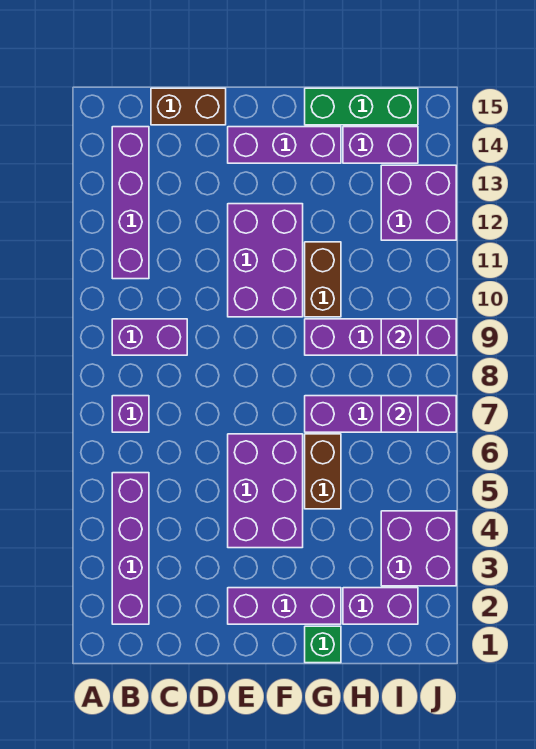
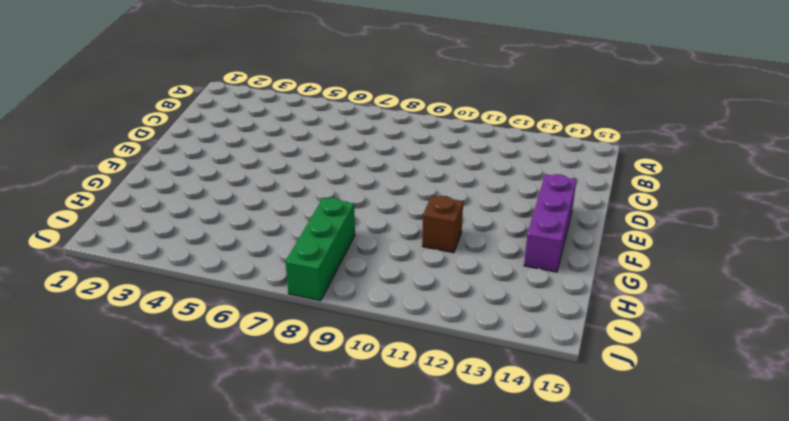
brown 1x1 brick [422,196,463,253] -> brown 1x2 brick [305,242,341,317]
green 1x3 brick [285,198,355,301] -> green 1x3 brick moved to [305,88,418,125]
none -> purple 1x4 brick [112,473,149,624]
none -> purple 1x1 brick [112,396,149,432]
none -> purple 1x2 brick [112,319,187,355]

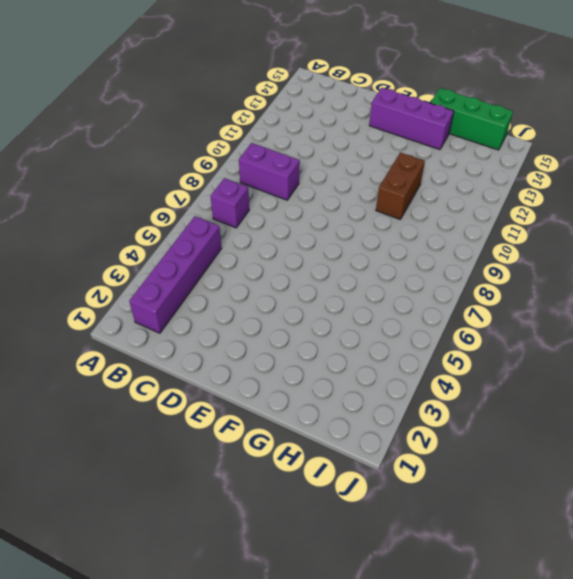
none -> purple 1x4 brick [112,127,149,279]
none -> brown 1x2 brick [151,88,226,125]
none -> purple 1x3 brick [228,588,341,624]

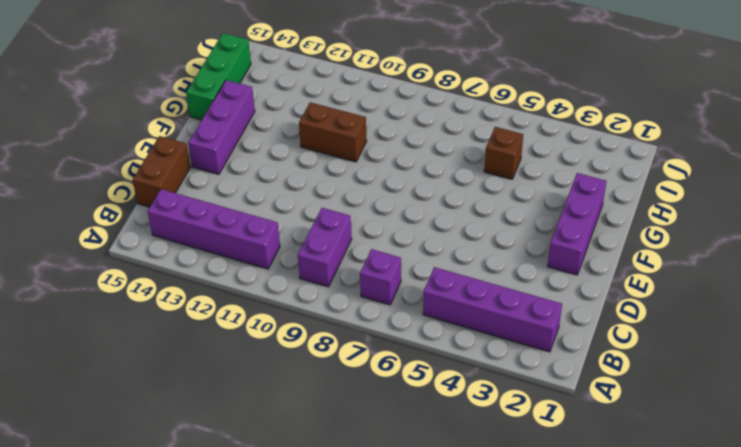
brown 1x1 brick [484,127,523,179] -> none
none -> purple 2x3 brick [228,434,303,548]
none -> purple 2x3 brick [228,204,303,317]
none -> green 1x1 brick [305,626,341,663]

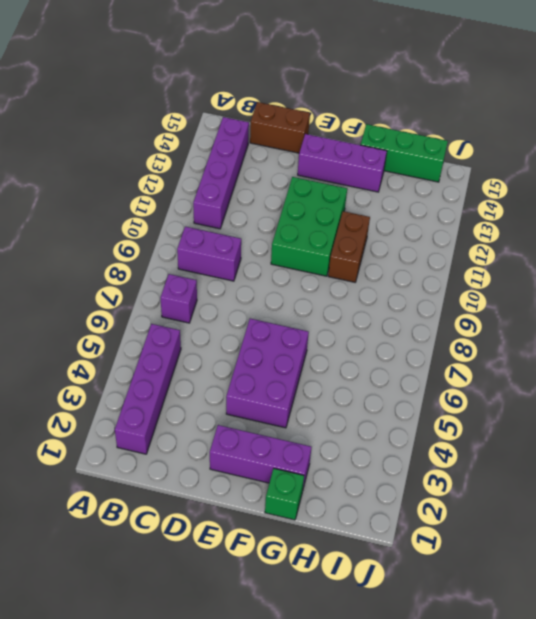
green 2x3 brick [271,177,347,276] -> purple 2x3 brick [228,204,303,317]
none -> brown 1x2 brick [305,434,341,509]
none -> purple 1x4 brick [305,396,456,432]
none -> purple 1x4 brick [305,319,456,355]

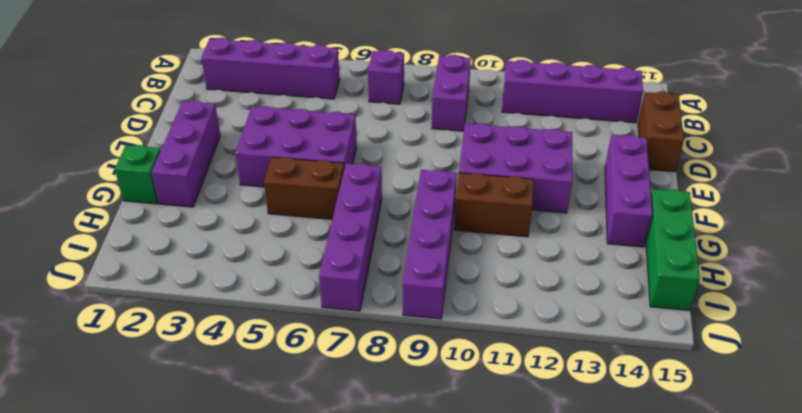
none -> purple 1x2 brick [343,588,418,624]
none -> purple 1x2 brick [343,127,418,163]
none -> purple 2x2 brick [381,511,456,586]

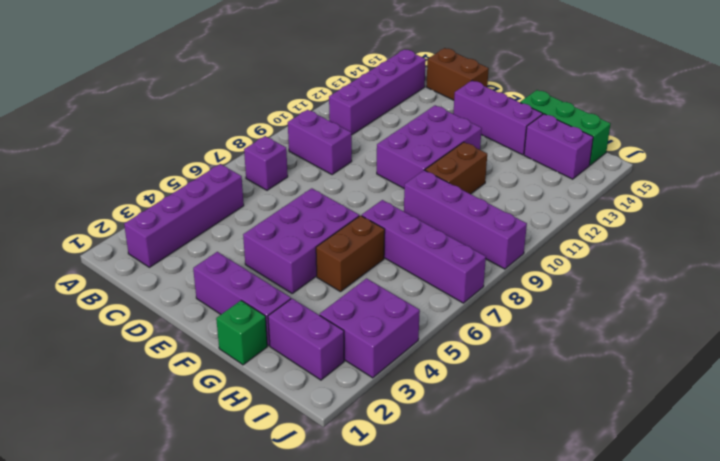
none -> purple 2x2 brick [381,165,456,240]
none -> purple 1x1 brick [381,396,418,432]
none -> purple 1x1 brick [381,319,418,355]

